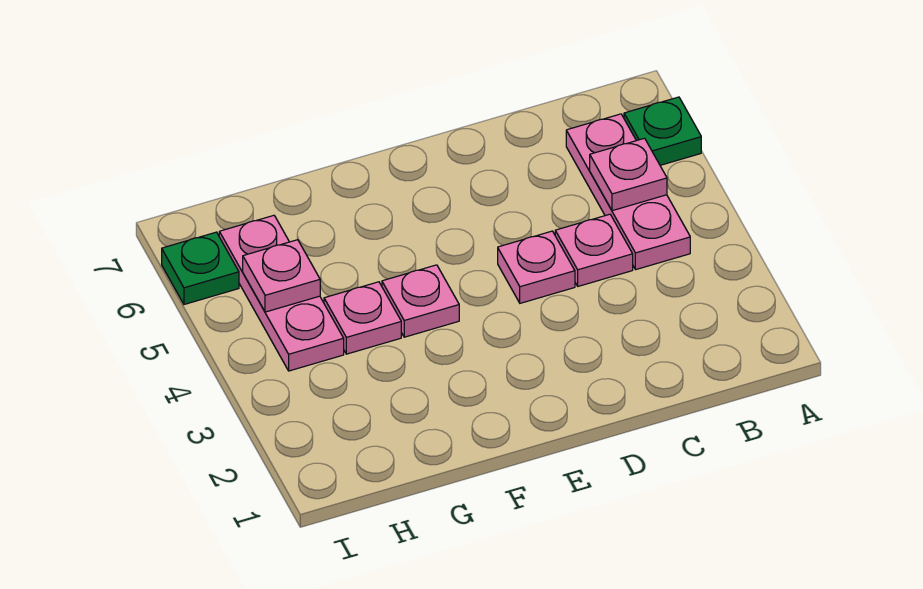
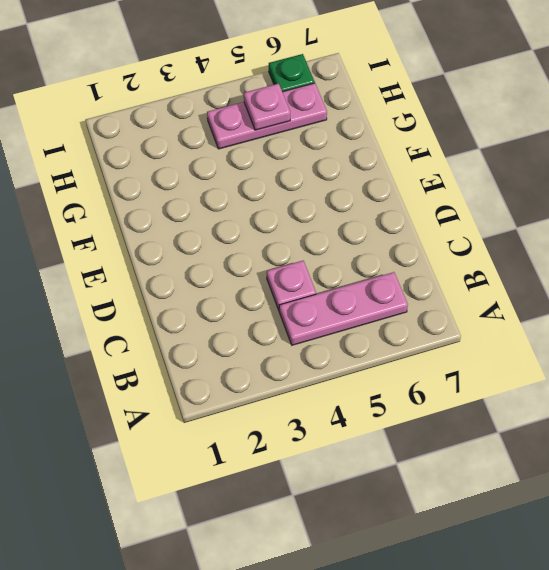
none -> green 1x1 plate [624,97,701,165]
none -> pink 1x1 plate [498,231,575,303]

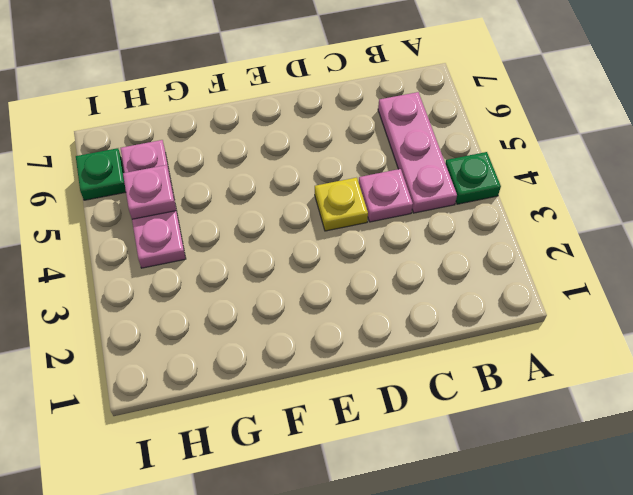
green 1x1 plate [445,152,501,204] -> green 1x1 plate moved to [624,97,701,165]
yellow 1x1 plate [315,177,368,231] -> pink 1x1 plate [498,231,575,303]
none -> pink 1x1 plate [382,265,459,337]
none -> pink 1x1 plate [324,282,401,354]

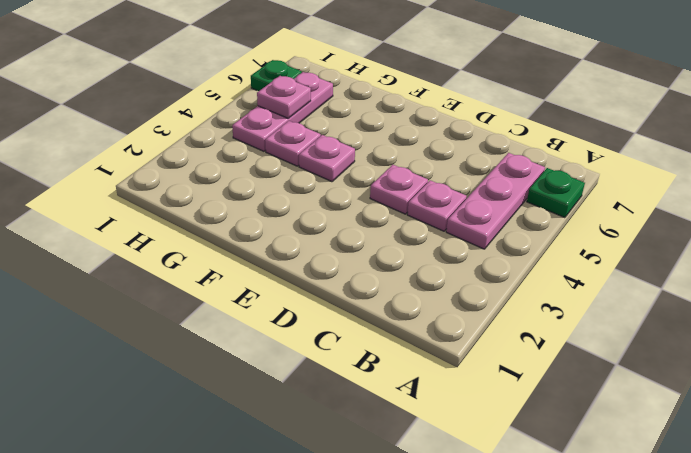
none -> pink 1x1 plate [590,138,667,211]

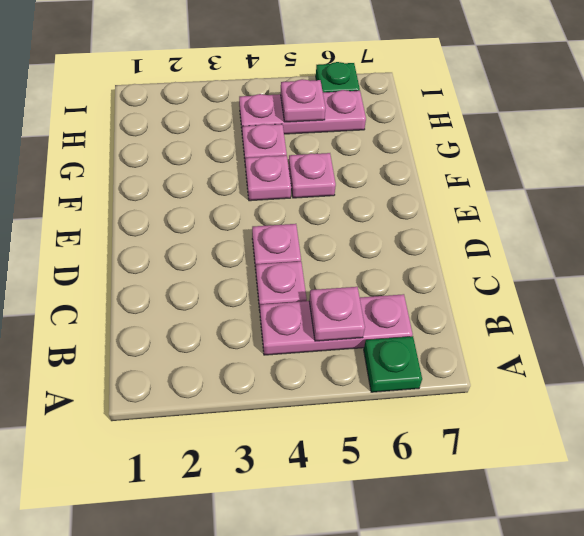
pink 1x1 plate [289,153,336,198] -> none

